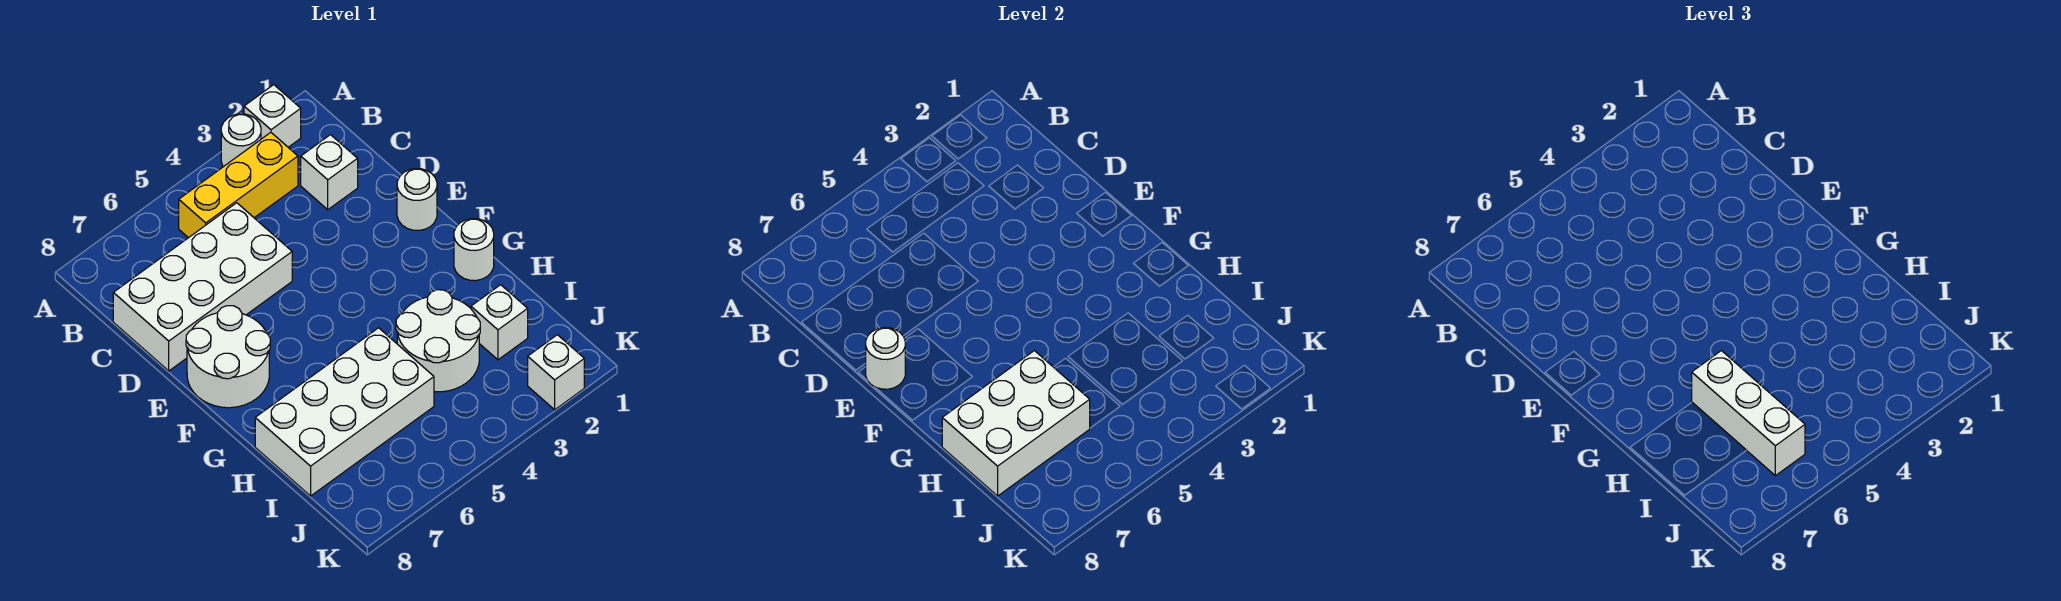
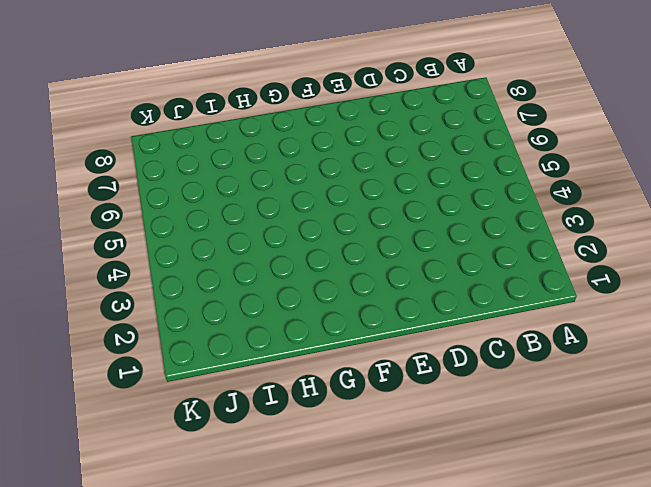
none -> white 1x1 brick [244,85,301,147]
none -> white 1x1 round brick [221,114,261,167]
none -> yellow 1x3 brick [179,133,298,238]

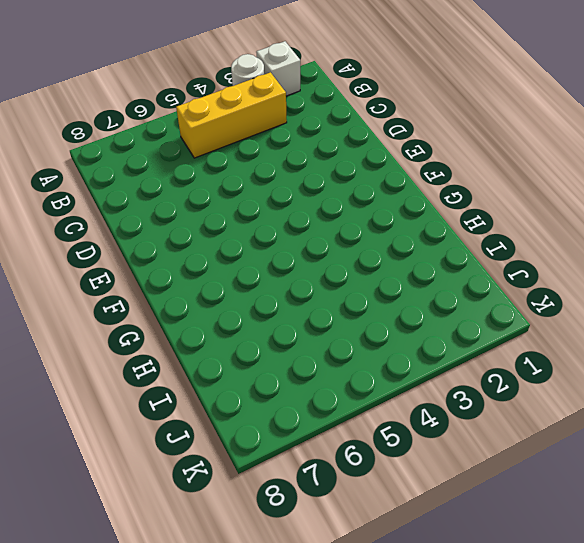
none -> white 1x1 brick [301,135,358,210]
none -> white 2x4 brick [113,203,292,371]
none -> white 1x1 round brick [397,169,437,230]

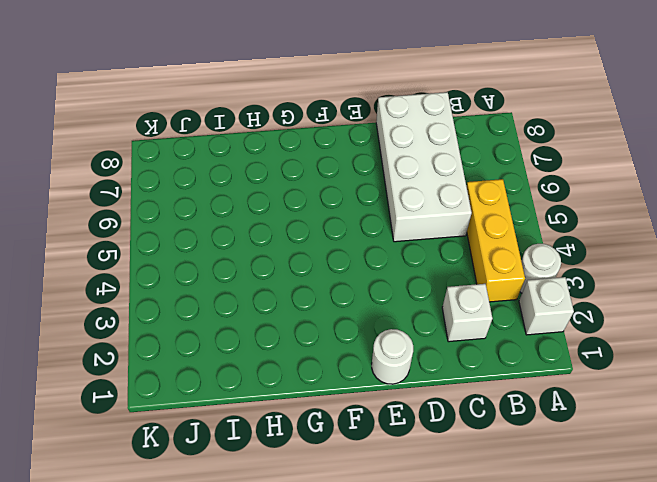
none -> white 2x2 round brick [186,306,270,408]
none -> white 1x1 round brick [454,219,494,281]
none -> white 2x2 round brick [396,290,480,392]

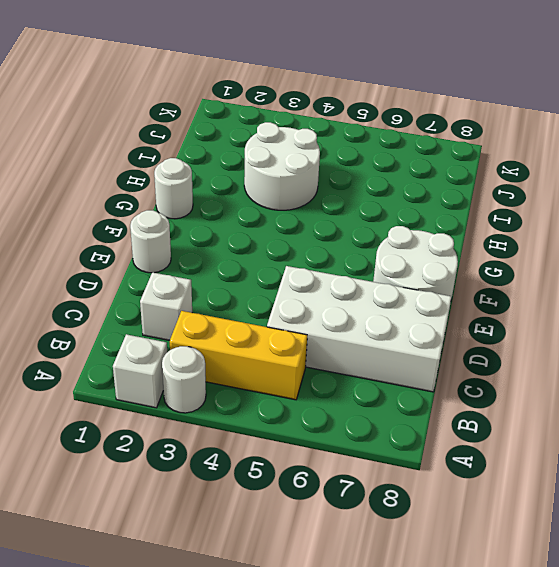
none -> white 2x4 brick [255,328,434,496]
none -> white 1x1 brick [471,285,528,360]
none -> white 1x1 brick [528,335,584,410]

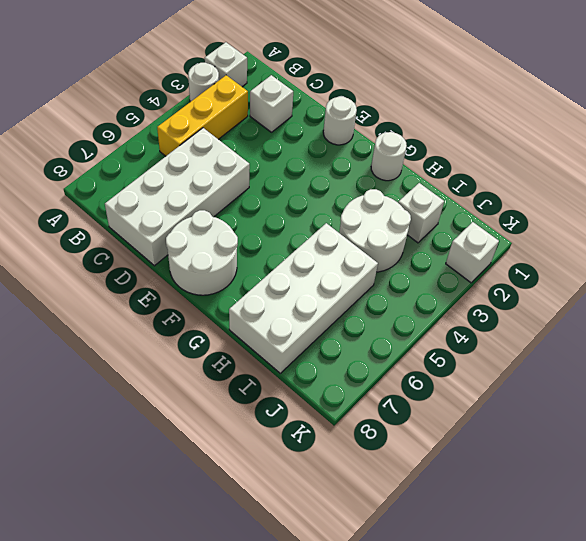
none -> white 1x1 round brick [866,328,905,389]
none -> white 2x3 brick [942,351,1090,496]
none -> white 1x3 brick [1692,351,1805,476]

